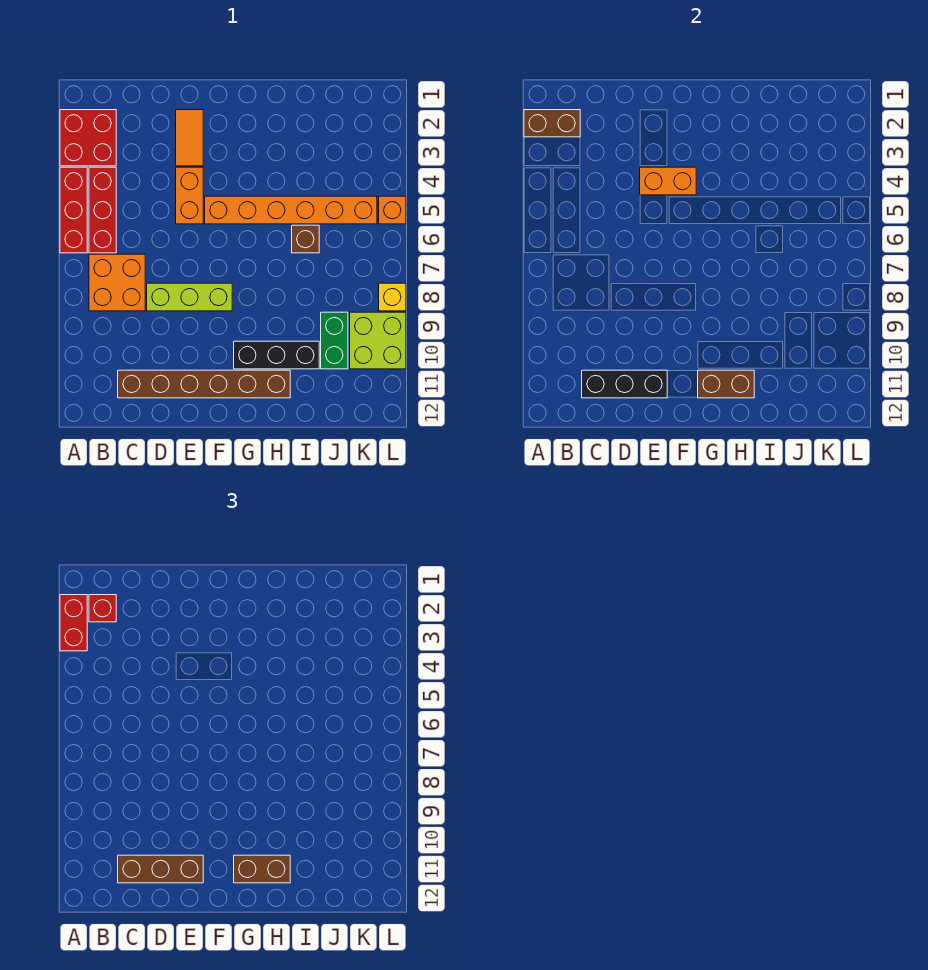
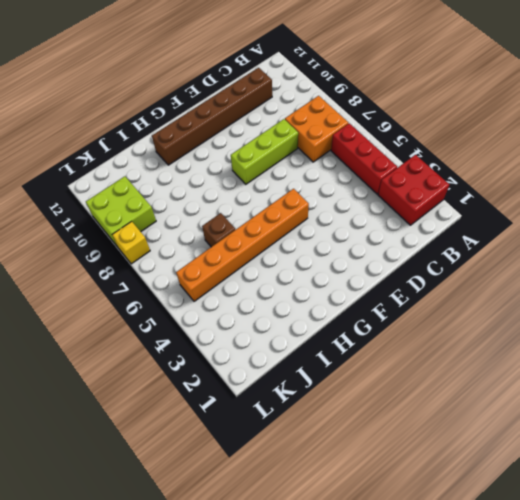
none -> red 1x3 brick [60,167,87,253]
none -> orange 1x2 tile [176,110,203,166]
none -> orange 1x2 brick [176,167,203,224]

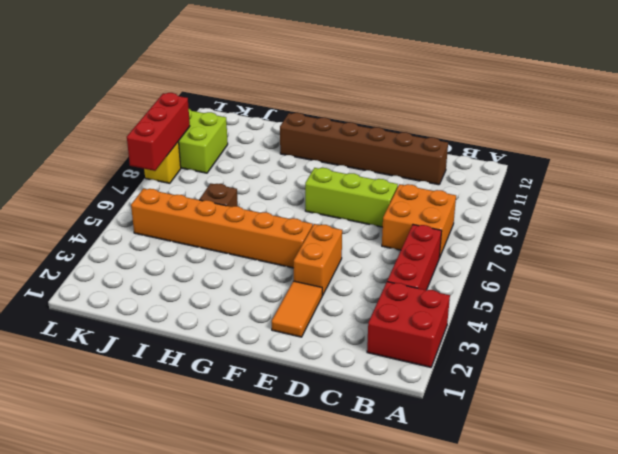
red 1x3 brick [127,93,190,171] -> red 1x3 brick moved to [60,167,87,253]
none -> black 1x3 brick [234,341,319,369]
none -> green 1x2 brick [321,312,348,369]
none -> orange 1x1 brick [379,196,406,224]

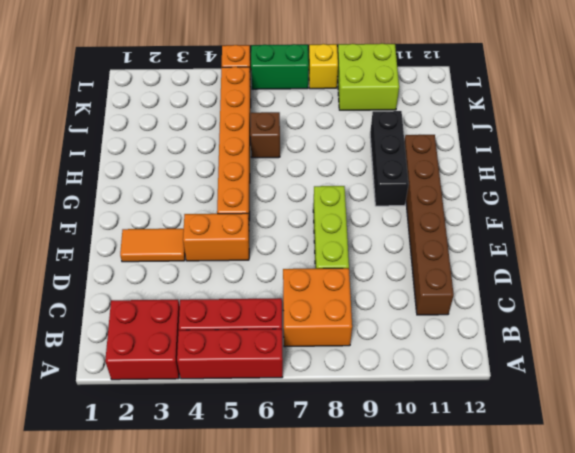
green 1x2 brick [251,44,309,89] -> green 1x2 brick moved to [321,312,348,369]
none -> brown 1x2 brick [524,110,580,137]
none -> black 1x3 brick [582,370,667,398]
none -> orange 1x2 brick [640,167,696,195]

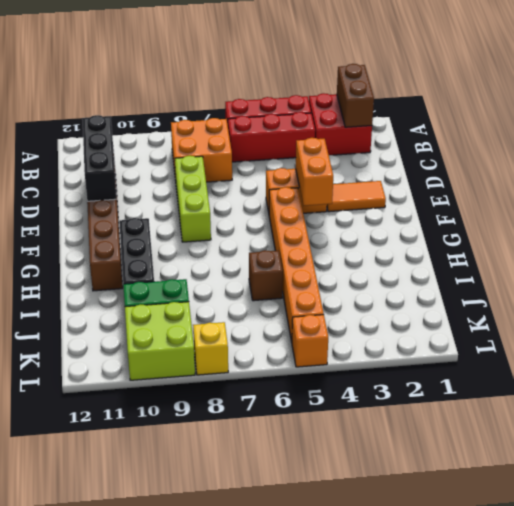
none -> brown 1x2 brick [698,370,754,398]
none -> red 1x2 brick [60,595,87,651]
none -> red 1x1 brick [89,595,116,622]

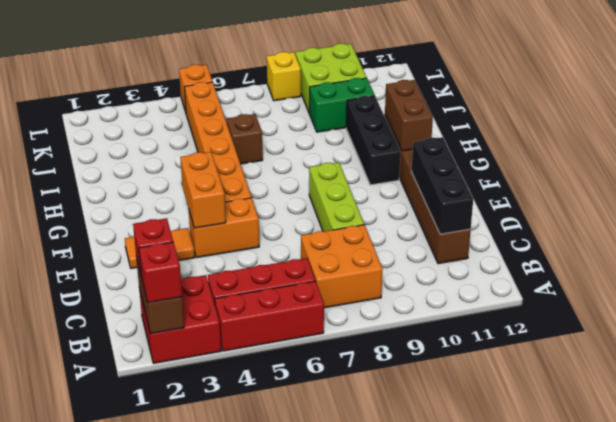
red 1x1 brick [139,242,182,303] -> red 1x2 brick [60,595,87,651]
none -> brown 1x3 brick [118,855,203,883]
none -> brown 1x2 brick [234,855,290,883]

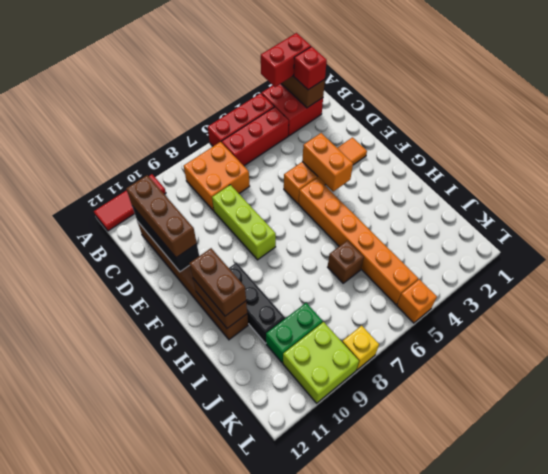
red 1x3 tile [94,174,166,231] -> none

